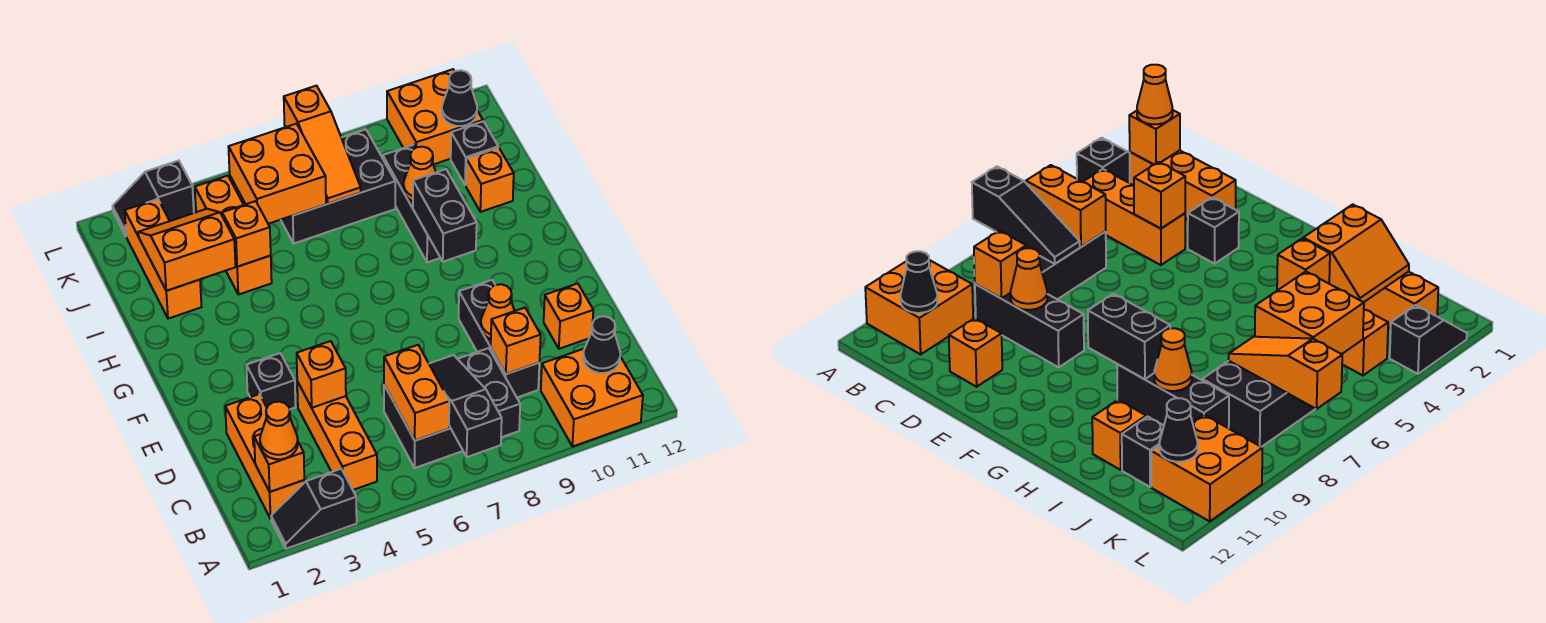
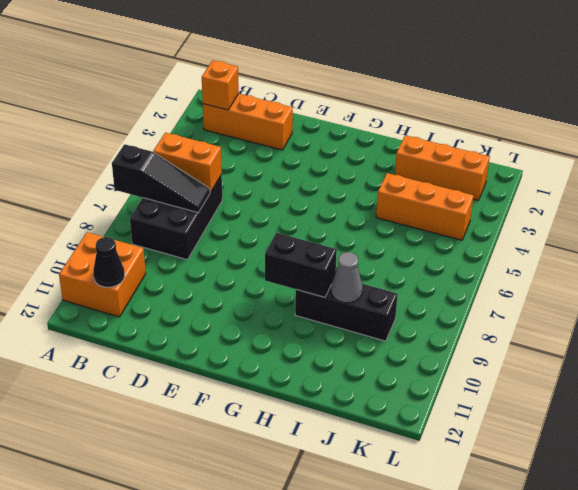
grey 1x1 cone [331,252,363,303] -> orange 1x1 cone [403,147,436,201]
none -> black 1x2 slope [271,469,357,549]
none -> orange 1x3 brick [297,382,377,490]
none -> black 1x3 brick [459,280,539,397]
none -> orange 1x1 brick [544,283,593,349]

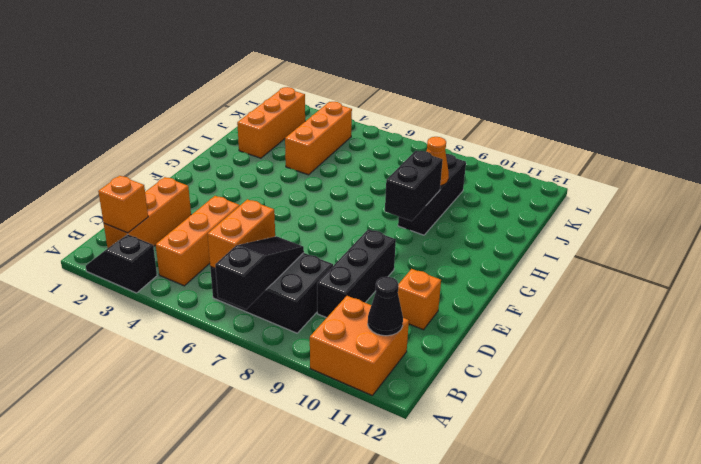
none -> black 1x1 brick [246,353,296,410]
none -> orange 1x1 brick [466,148,514,212]
none -> black 2x3 brick [281,129,395,243]
none -> black 1x1 brick [451,121,498,185]

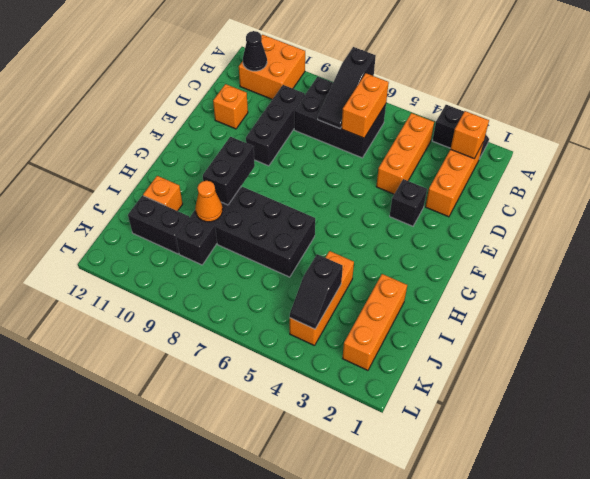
black 2x3 brick [215,187,315,277] -> black 2x3 brick moved to [281,129,395,243]
black 1x2 slope [290,254,343,329] -> black 1x2 slope turned to [113,161,194,236]
black 1x2 brick [128,196,189,254] -> black 1x1 brick [451,121,498,185]
none -> orange 2x2 brick [387,69,483,165]
none -> orange 1x1 brick [491,308,541,374]
none -> orange 1x1 brick [297,341,346,408]
none -> orange 1x1 cone [481,284,514,339]

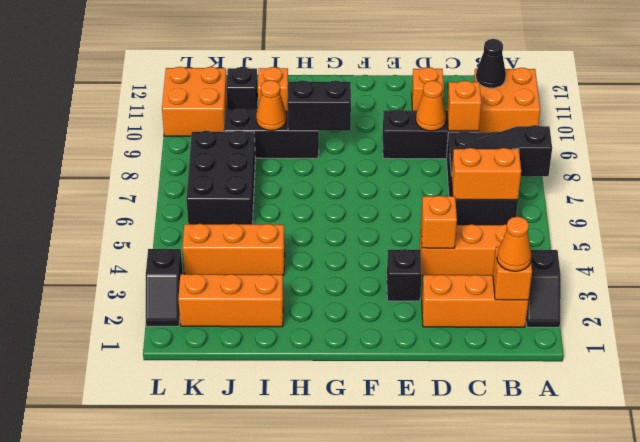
none -> orange 2x2 slope [138,209,235,291]
none -> orange 1x1 brick [222,201,271,267]
none -> orange 2x2 brick [229,124,326,224]
none -> orange 1x3 slope [284,86,361,204]

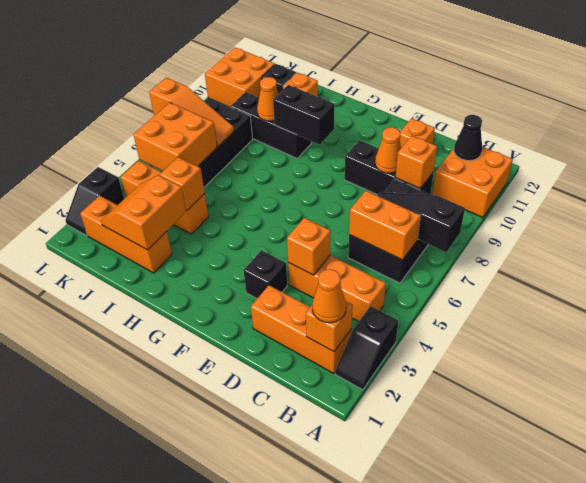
none -> black 1x1 cone [442,70,477,126]

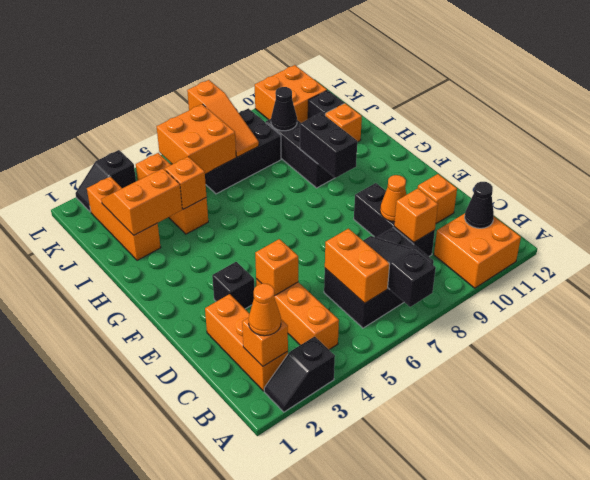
black 1x1 cone [271,87,297,131] -> black 1x1 cone moved to [442,70,477,126]
none -> orange 1x1 cone [403,147,436,201]

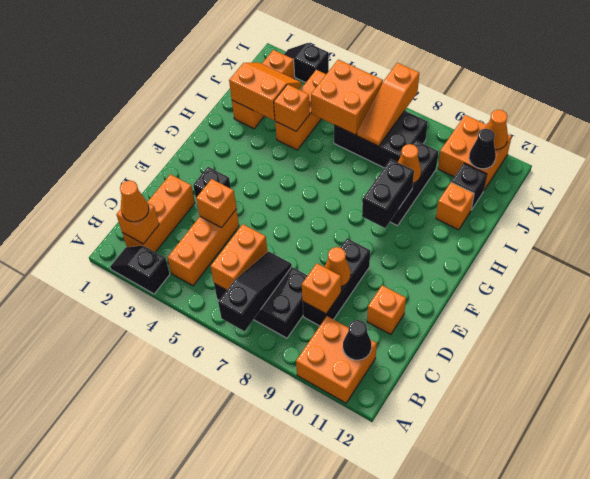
orange 1x1 cone [485,110,508,150] -> none

